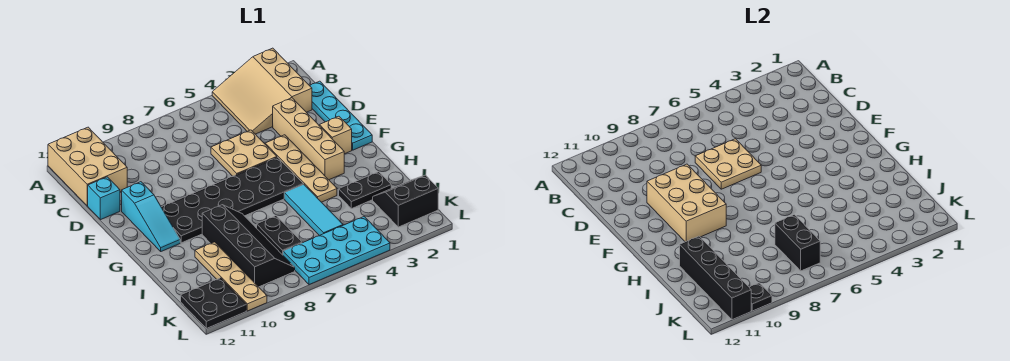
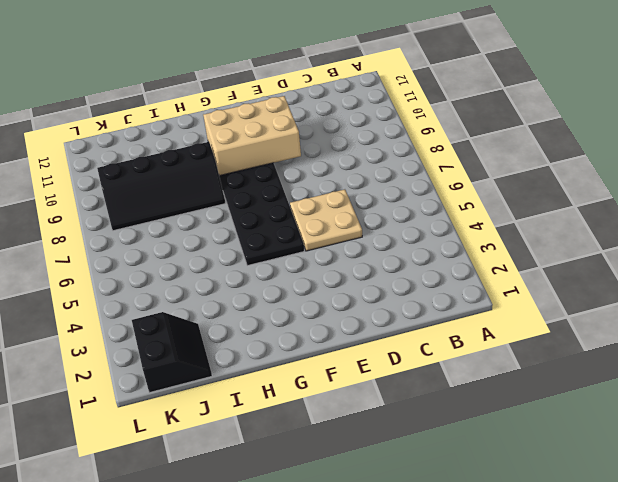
none -> tan 3x3 slope [212,48,312,134]
none -> tan 2x3 brick [48,127,127,206]
none -> cyan 1x4 plate [310,81,372,150]

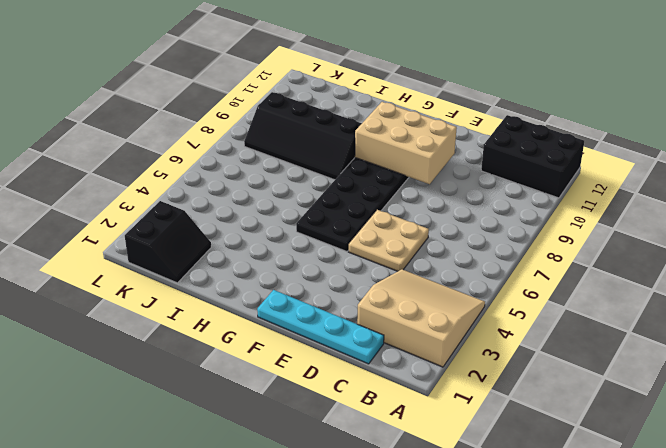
black 2x3 brick [481,115,584,198] -> tan 2x3 brick [48,127,127,206]
none -> tan 1x4 brick [273,98,344,180]
none -> cyan 1x1 brick [88,177,120,220]
none -> tan 1x4 plate [265,135,337,202]

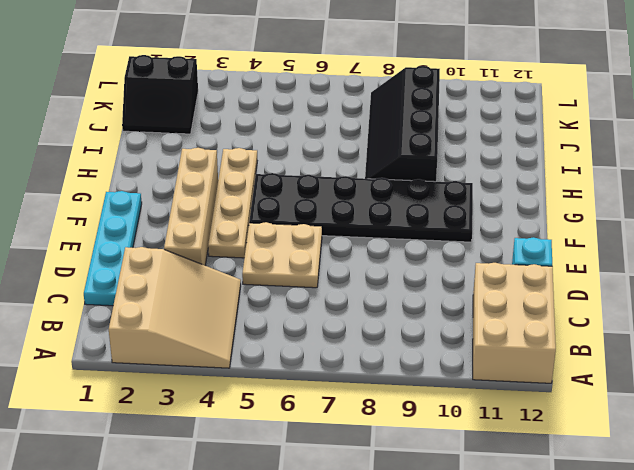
none -> cyan 1x3 slope [122,182,180,251]
none -> tan 1x1 brick [320,116,352,154]
none -> cyan 1x3 tile [284,184,343,236]

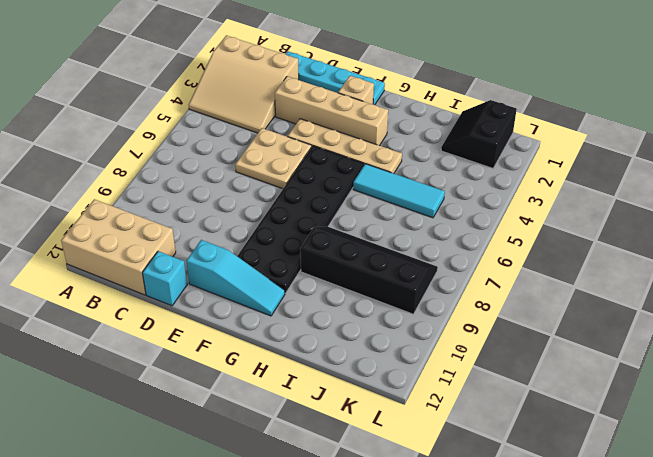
none -> black 1x2 plate [339,172,391,209]
none -> black 1x2 plate [257,216,302,255]
none -> tan 1x4 plate [195,242,267,311]

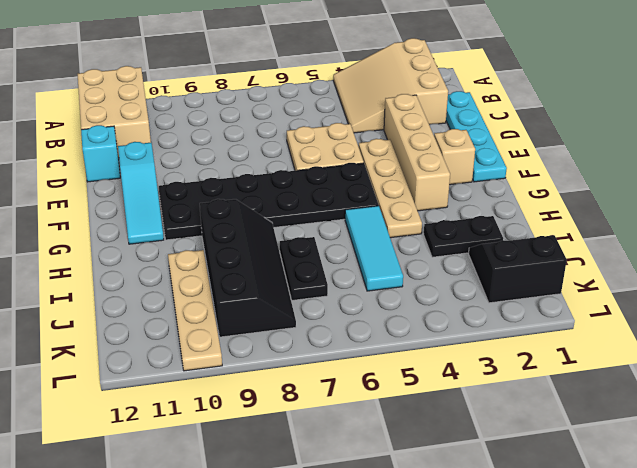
none -> cyan 2x4 plate [283,217,390,285]
none -> black 2x2 plate [181,278,246,328]
none -> tan 2x2 plate [695,139,761,189]

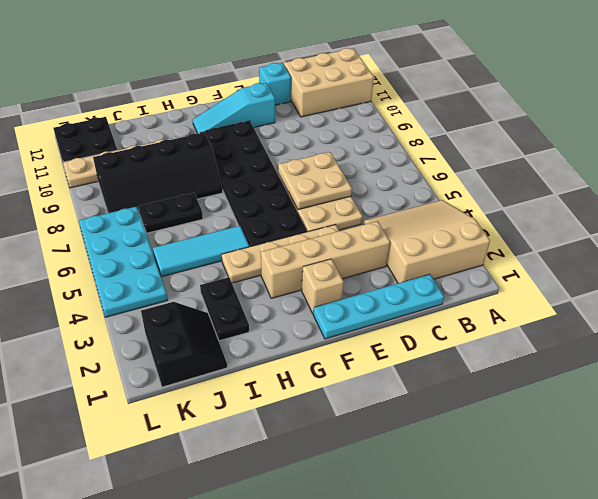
none -> tan 2x3 brick [647,164,726,242]
none -> black 1x4 brick [680,236,751,320]
none -> black 1x2 brick [775,215,820,271]

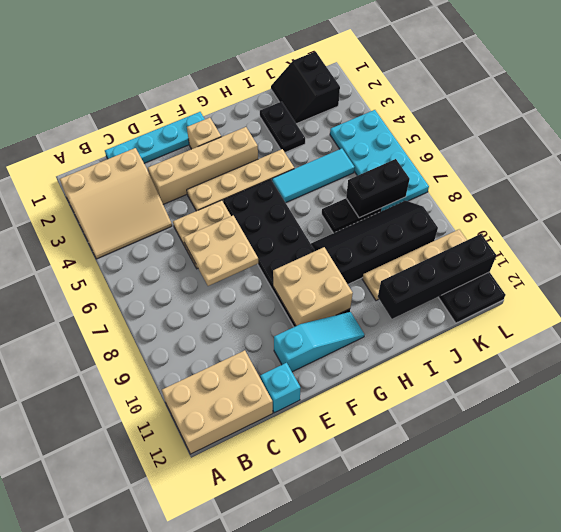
tan 2x2 brick [273,247,353,326] -> tan 2x3 brick [647,164,726,242]
none -> black 1x1 plate [749,283,772,311]

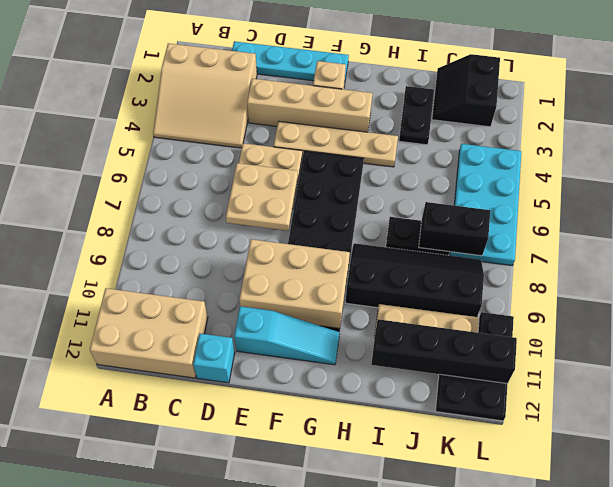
none -> cyan 1x3 tile [284,184,343,236]

